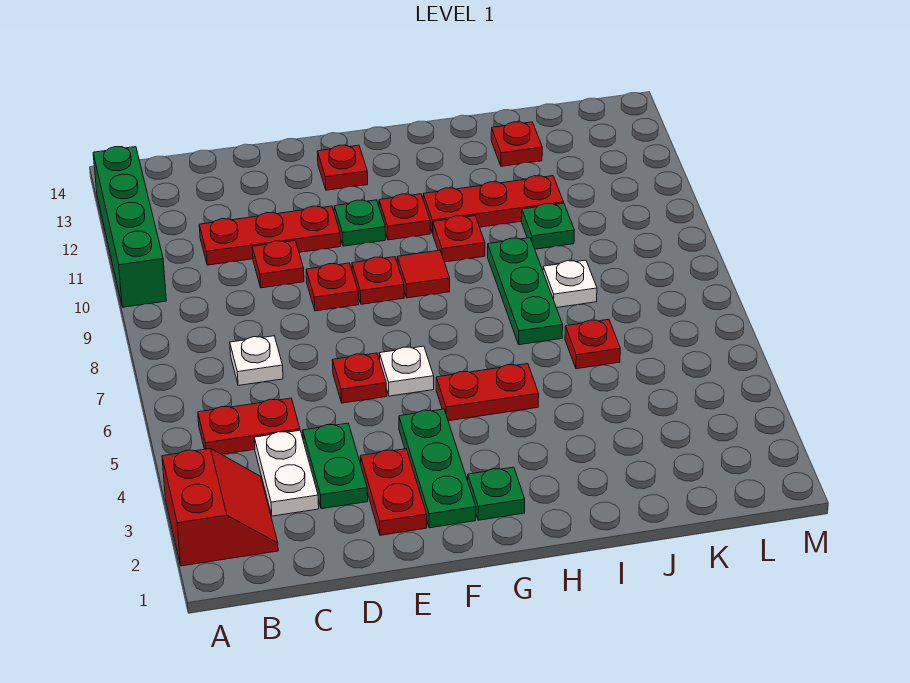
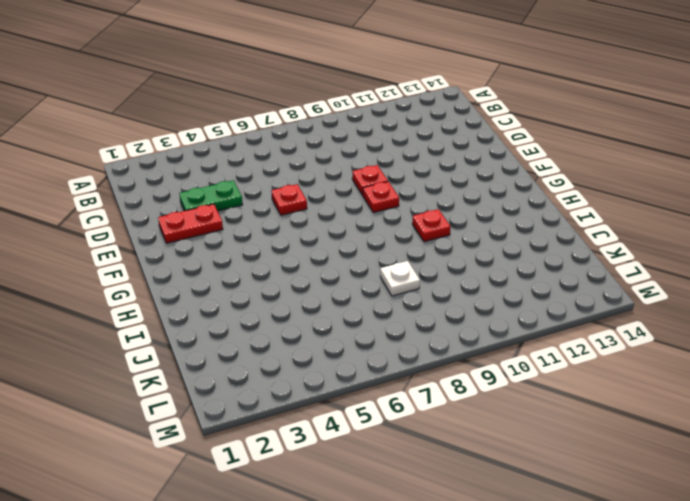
none -> red 2x2 slope [162,449,278,566]
none -> green 1x4 brick [93,147,166,307]
none -> red 1x2 plate [198,398,300,454]

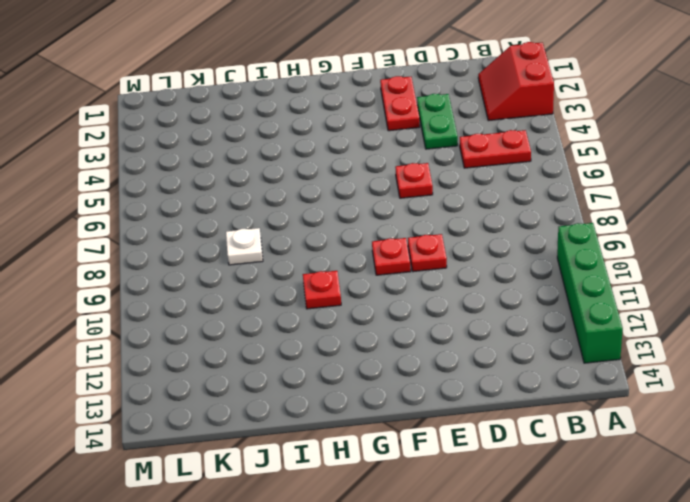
none -> white 1x2 plate [254,430,319,516]
none -> white 1x1 plate [230,336,283,386]
none -> red 1x3 plate [199,206,341,265]

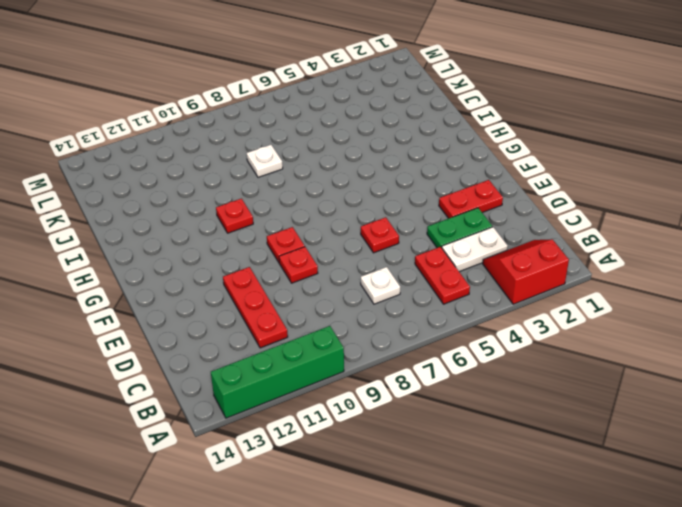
none -> red 1x1 plate [252,241,304,288]
none -> green 1x3 plate [399,409,476,528]
none -> white 1x1 plate [379,346,434,396]

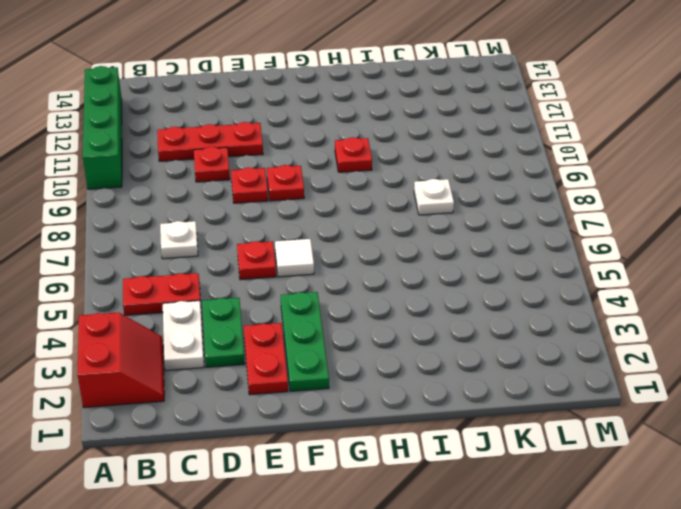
white 1x1 tile [275,239,314,277] -> white 1x1 plate [379,346,434,396]
none -> green 1x1 plate [334,200,386,246]
none -> red 1x1 plate [317,145,368,190]
none -> green 1x1 plate [468,467,525,520]

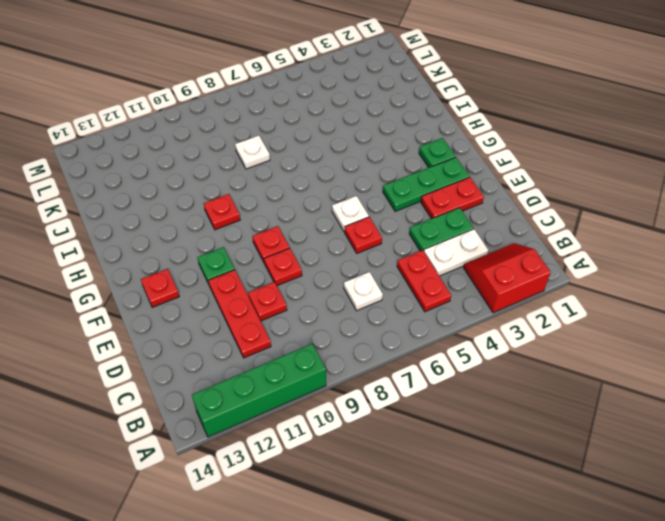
none -> red 1x2 plate [436,364,539,421]
none -> red 1x1 tile [397,250,450,298]
none -> red 1x1 plate [379,194,430,240]

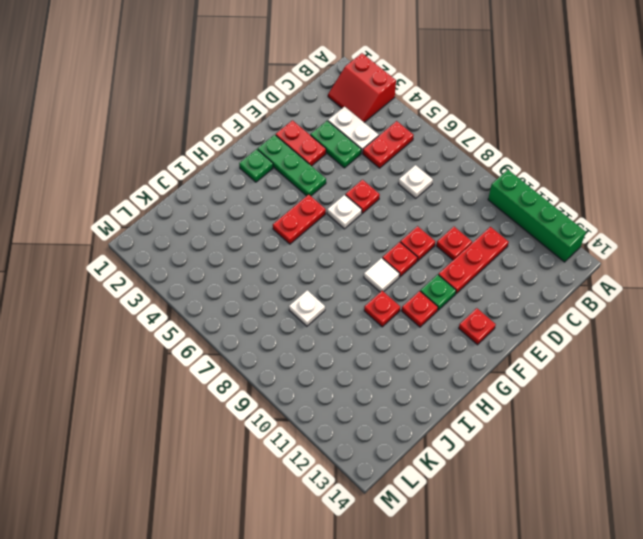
white 1x1 tile [364,258,399,292] -> red 1x1 tile [397,250,450,298]
none -> red 1x3 plate [423,176,564,233]
none -> green 1x3 plate [488,238,563,345]
none -> red 1x1 plate [565,319,620,369]

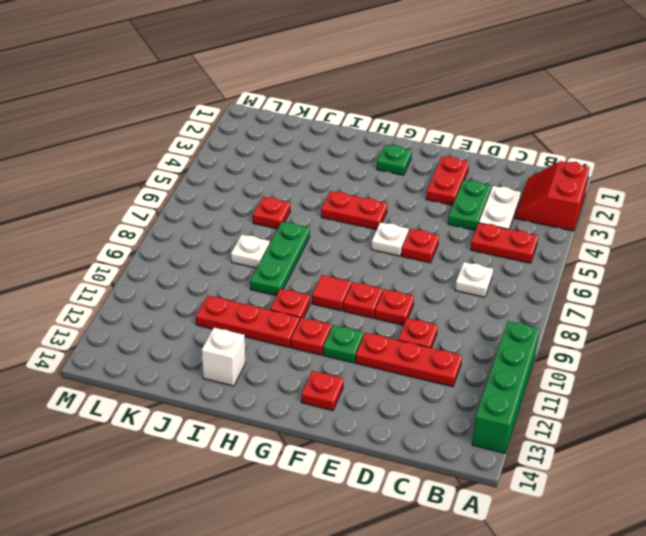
white 1x1 brick [202,328,245,386] -> none
none -> green 1x3 plate [399,409,476,528]
none -> green 1x1 plate [522,203,574,249]
none -> red 1x1 plate [491,122,542,166]

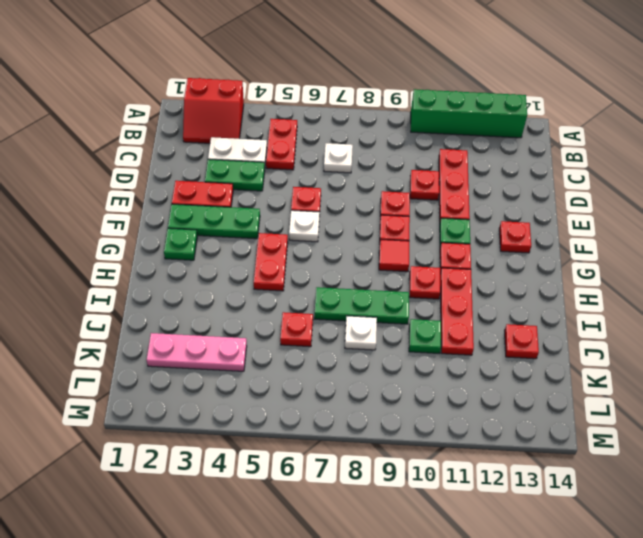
pink 1x3 plate [147,333,247,371] -> none

